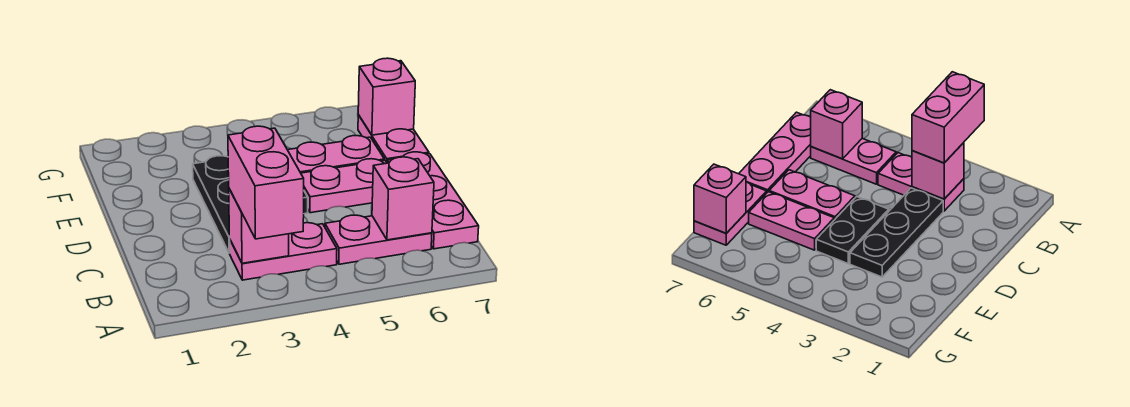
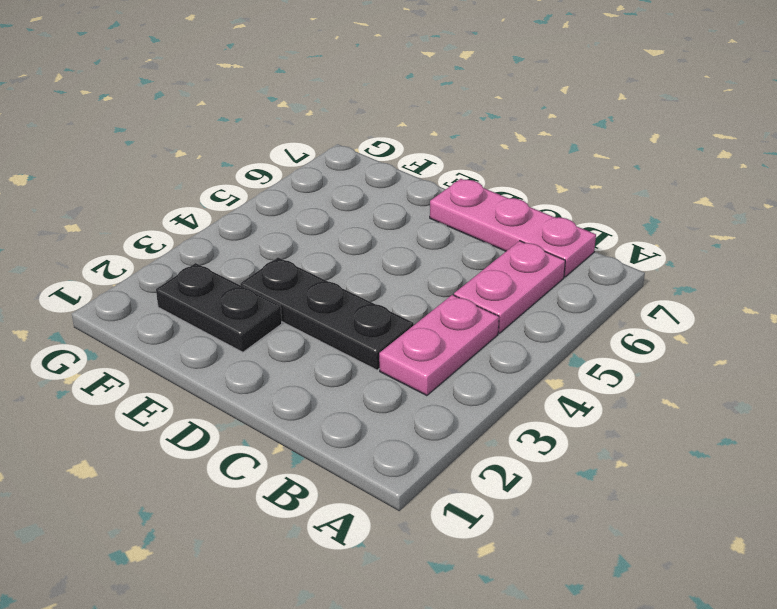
black 1x2 plate [156,263,282,352] -> black 1x2 plate moved to [816,197,889,263]
none -> pink 1x2 plate [301,159,387,213]
none -> pink 1x2 plate [288,136,384,173]
none -> pink 1x2 plate [358,115,429,162]

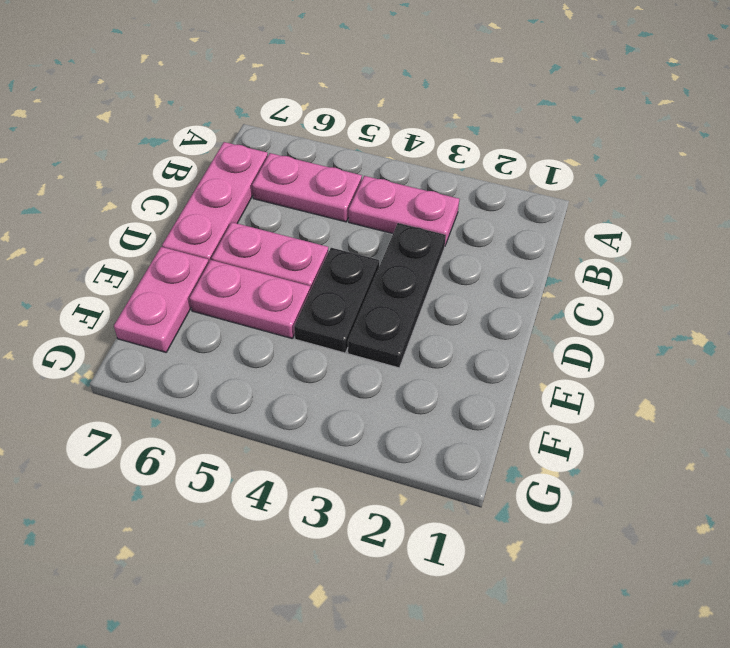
none -> pink 1x1 brick [229,189,289,263]
none -> pink 1x1 brick [372,157,434,240]
none -> pink 1x1 brick [358,58,415,135]

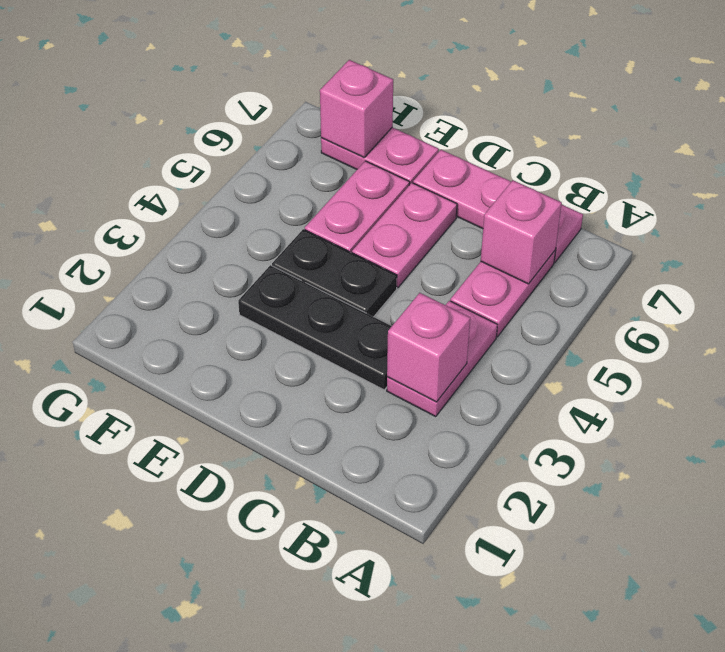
none -> pink 1x2 brick [228,126,304,239]

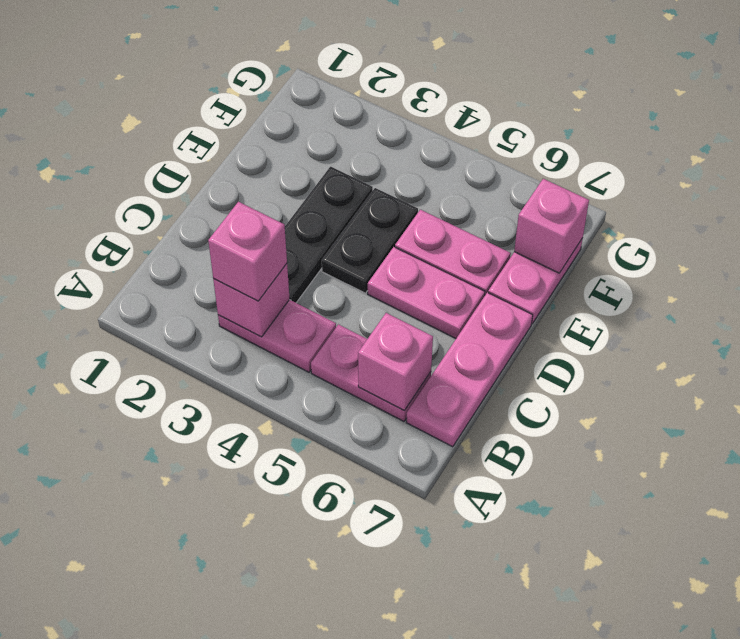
pink 1x1 brick [208,202,287,301] -> pink 1x2 brick [228,126,304,239]

